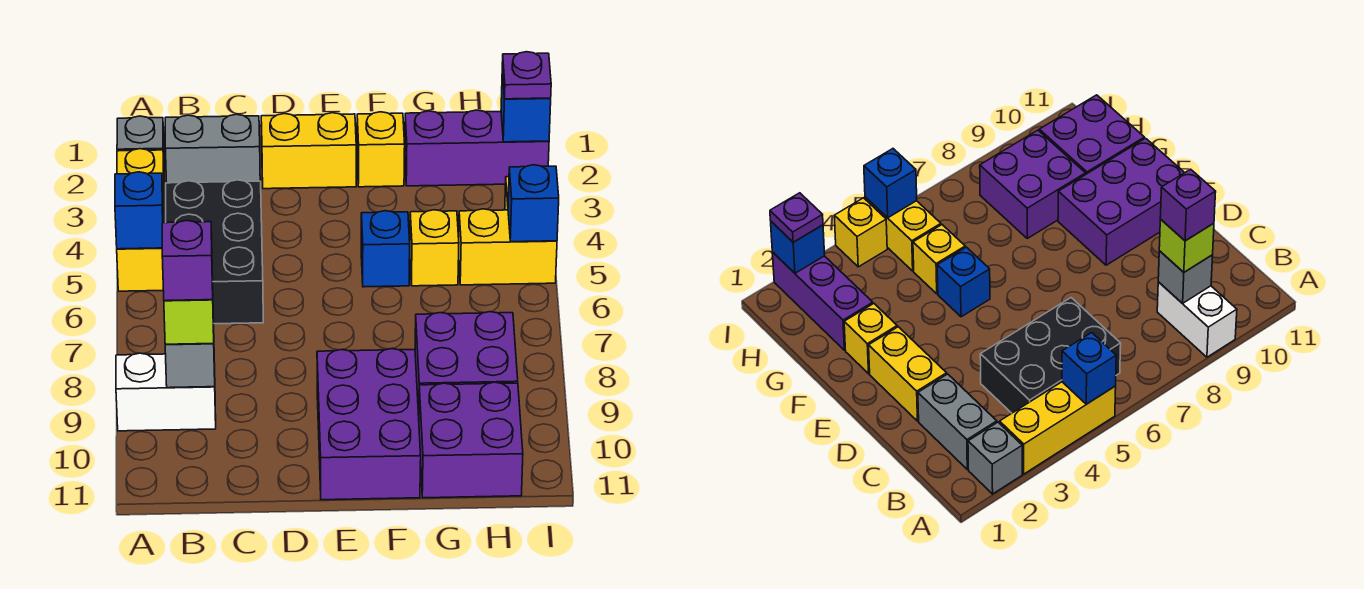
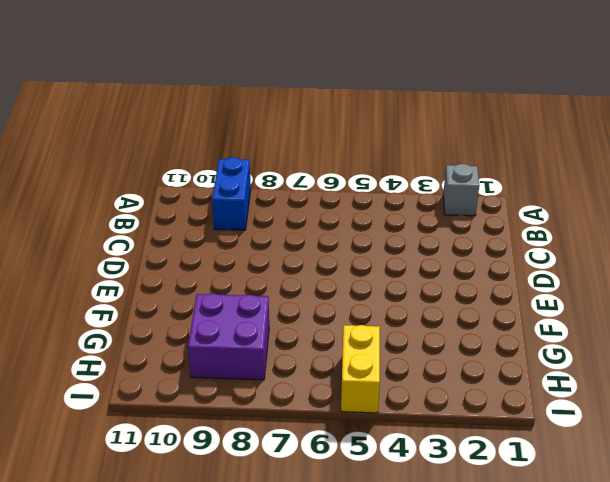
blue 1x2 brick [212,157,251,230] -> white 1x2 brick [116,353,216,431]
none -> yellow 1x3 brick [117,149,165,291]
none -> grey 1x2 brick [165,114,260,183]
none -> black 2x3 brick [166,180,263,324]

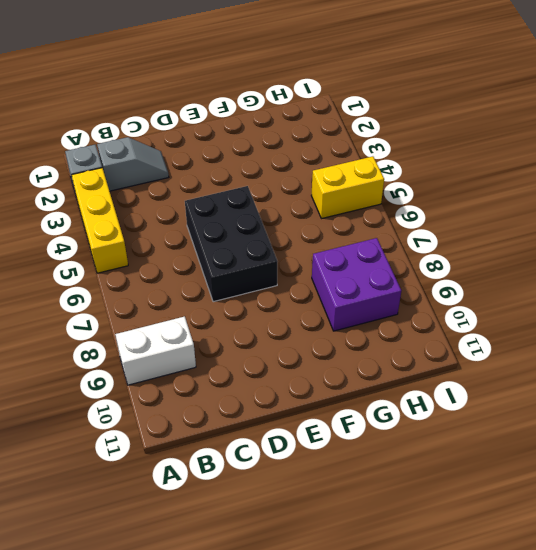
grey 1x2 slope [97,137,169,191] -> grey 1x2 brick [165,114,260,183]
black 2x3 brick [185,186,278,302] -> black 2x3 brick moved to [166,180,263,324]
none -> yellow 1x2 brick [261,113,356,189]
none -> purple 2x3 brick [317,349,421,500]
none -> yellow 1x1 brick [357,112,405,187]

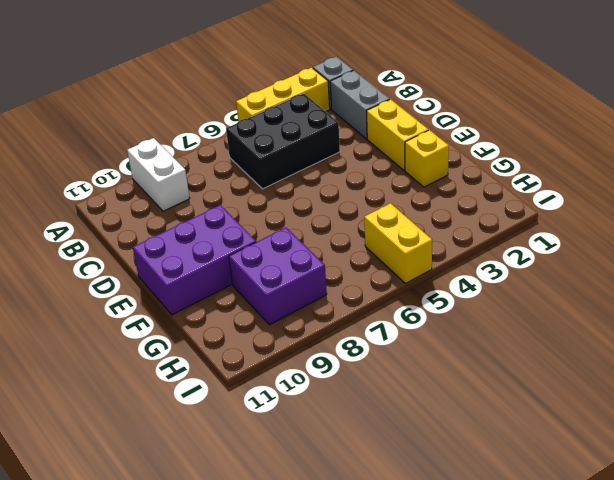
none -> blue 1x1 brick [361,211,410,287]
none -> purple 1x3 brick [405,110,549,186]
none -> yellow 1x1 brick [410,210,459,286]

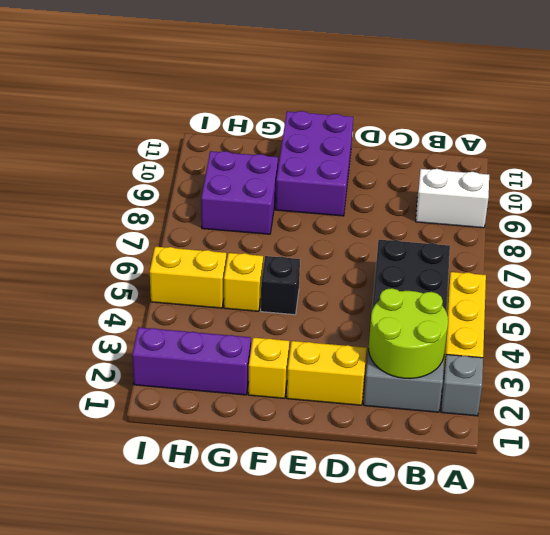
lime 2x2 round brick [369,288,448,379] -> none
black 1x1 brick [261,256,300,315] -> blue 1x1 brick [361,211,410,287]
none -> purple 2x2 brick [419,382,523,498]
none -> yellow 1x1 brick [834,198,887,267]
none -> blue 1x1 brick [115,172,163,249]

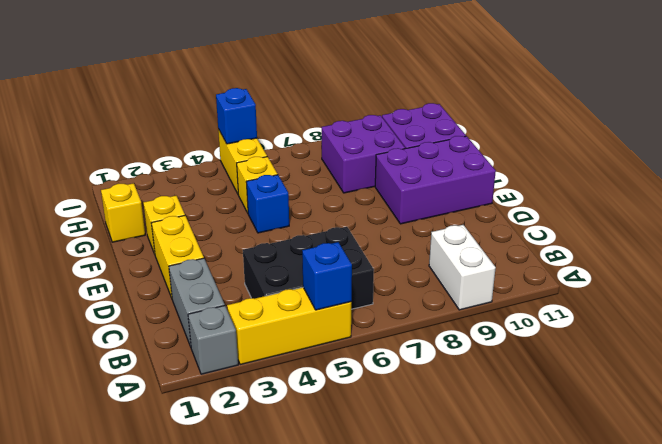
yellow 1x1 brick [101,183,145,242] -> yellow 1x1 brick moved to [834,198,887,267]
none -> purple 1x3 brick [405,110,549,186]
none -> grey 1x1 brick [165,320,215,388]
none -> blue 1x1 brick [501,72,551,142]

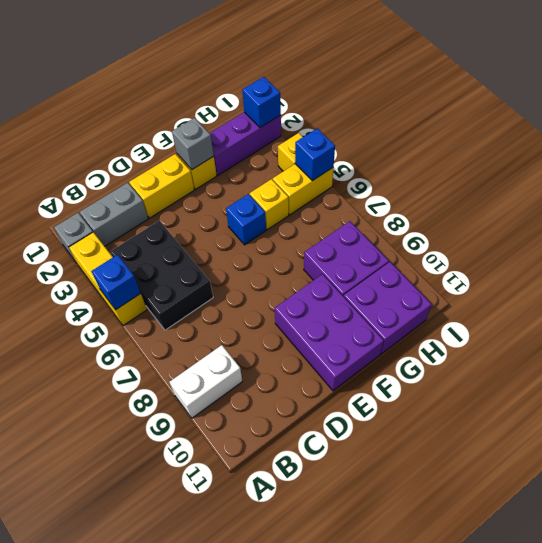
grey 1x1 brick [172,118,214,170] -> grey 1x1 brick moved to [165,320,215,388]
none -> lime 1x1 brick [164,276,214,344]
none -> purple 1x1 plate [502,52,551,99]
none -> purple 1x1 brick [162,220,213,301]

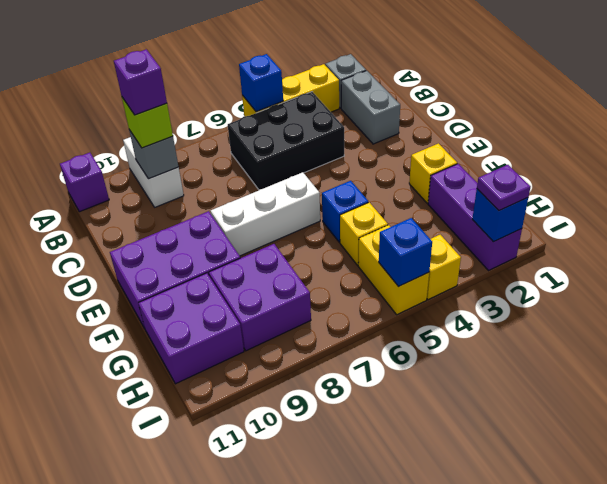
purple 1x1 brick [60,153,109,212] -> none
white 1x3 brick [211,172,320,256] -> none
none -> yellow 1x2 brick [261,113,356,189]

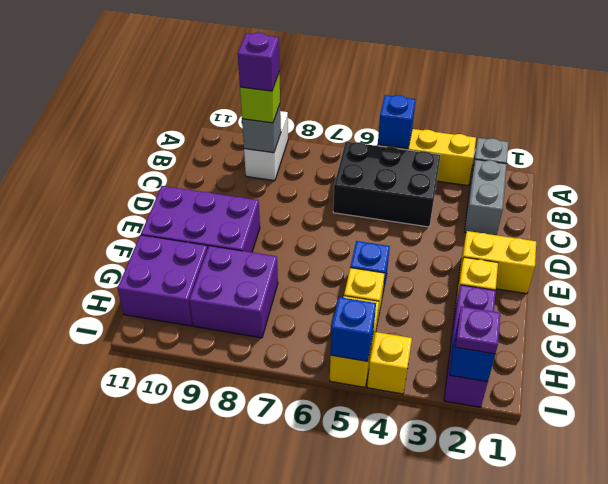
yellow 1x2 brick [459,231,536,294] -> yellow 1x2 brick turned to [261,113,356,189]

